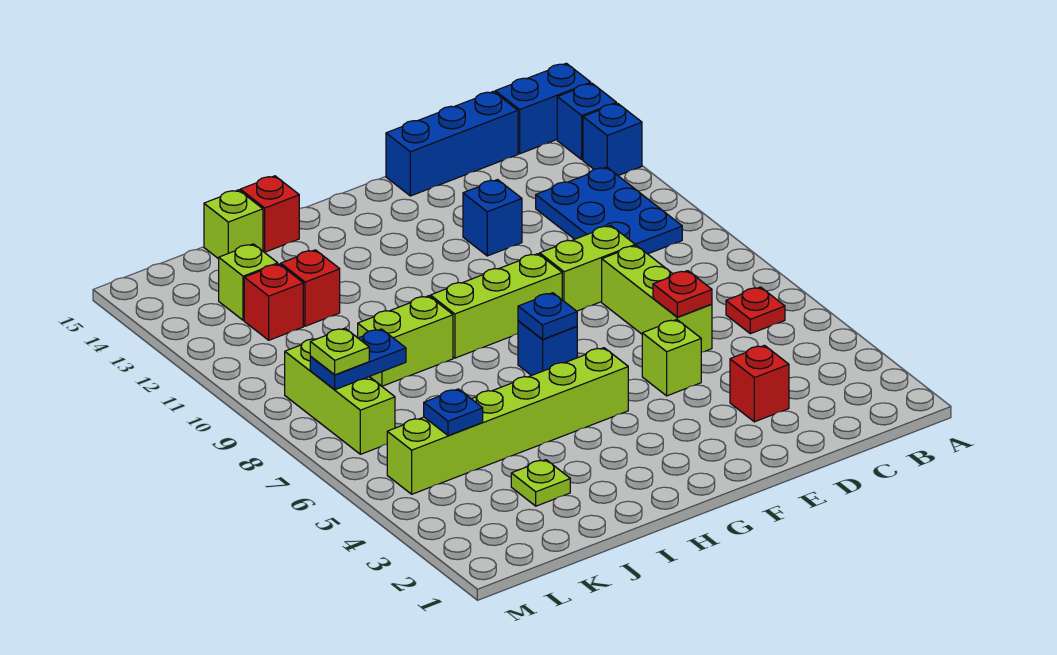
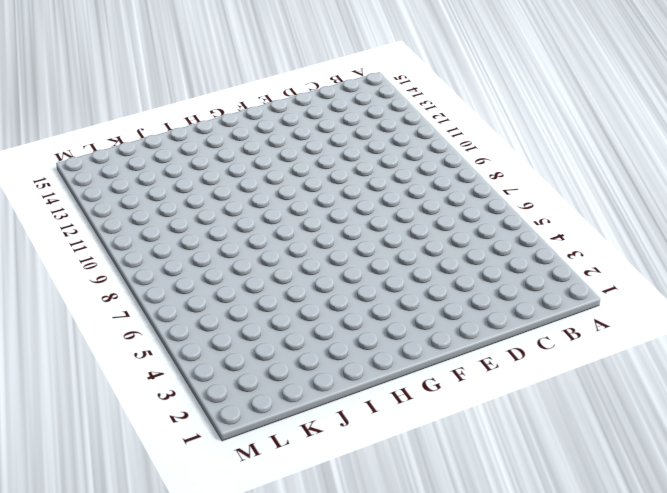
none -> blue 1x1 brick [583,103,642,176]
none -> blue 1x1 brick [557,83,616,160]
none -> blue 1x2 brick [495,63,591,154]

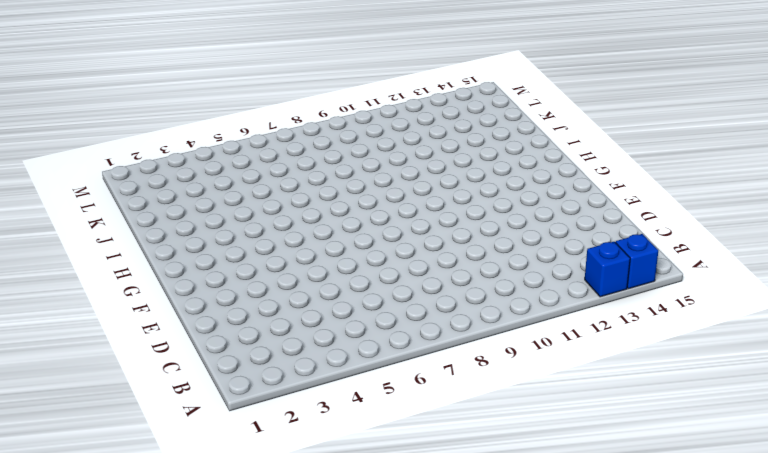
none -> blue 1x2 brick [495,63,591,154]
none -> red 1x1 plate [726,287,785,334]
none -> blue 2x3 plate [536,167,682,254]

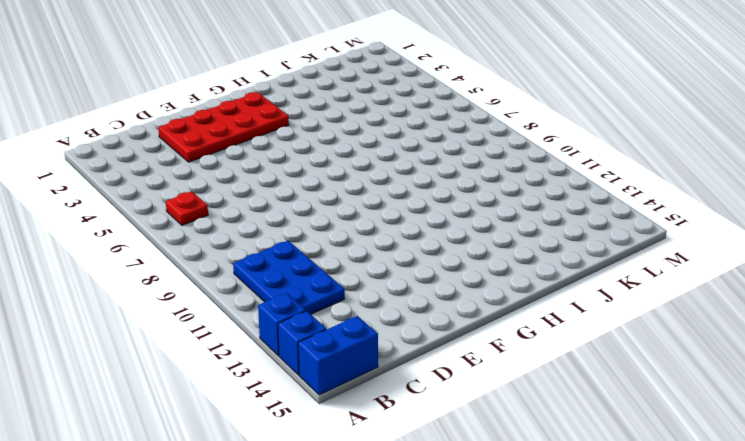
red 2x4 plate [158,92,289,162] -> red 1x1 brick [730,345,789,422]
none -> blue 1x3 brick [386,91,518,196]
none -> lime 1x3 brick [602,245,712,352]
none -> lime 1x2 brick [540,226,635,311]

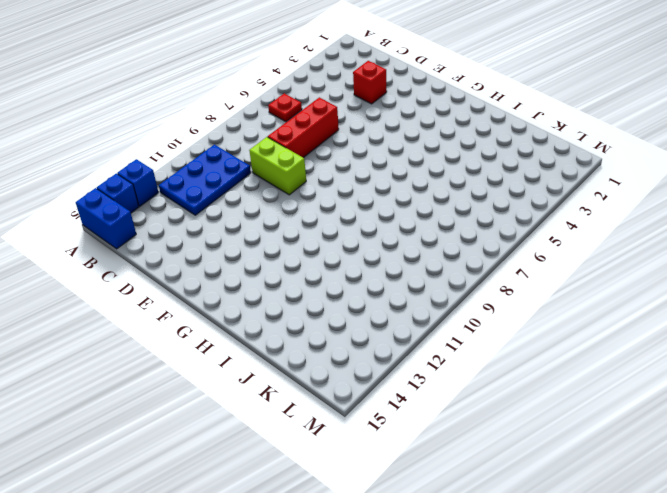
red 1x3 brick [268,97,339,158] -> lime 1x3 brick [602,245,712,352]
none -> blue 1x3 brick [386,91,518,196]
none -> lime 1x1 brick [642,320,701,396]
none -> blue 1x1 brick [463,180,522,256]

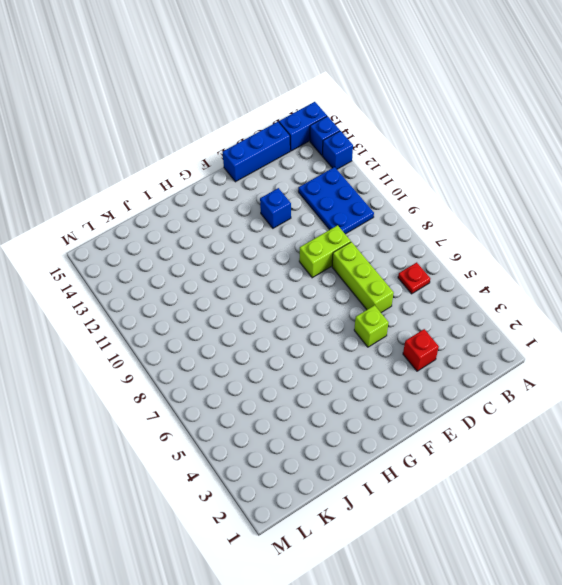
none -> lime 1x3 brick [430,254,562,358]
none -> lime 1x6 brick [387,348,628,494]
none -> blue 1x1 brick [518,321,577,376]

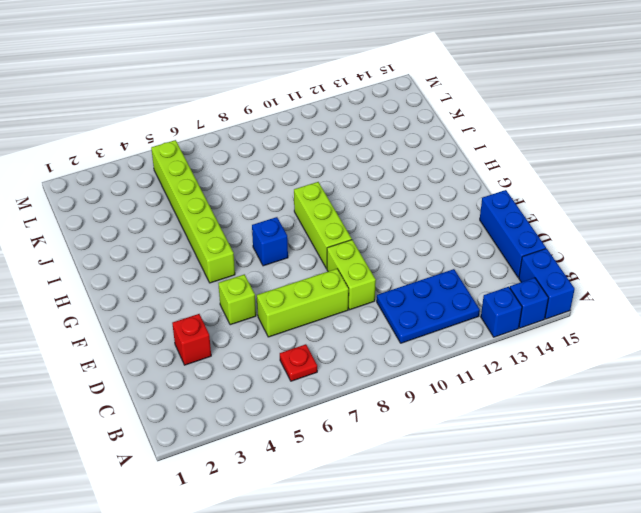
none -> blue 1x1 brick [463,180,522,256]
none -> lime 1x2 brick [358,296,453,386]
none -> red 1x1 brick [240,176,299,252]

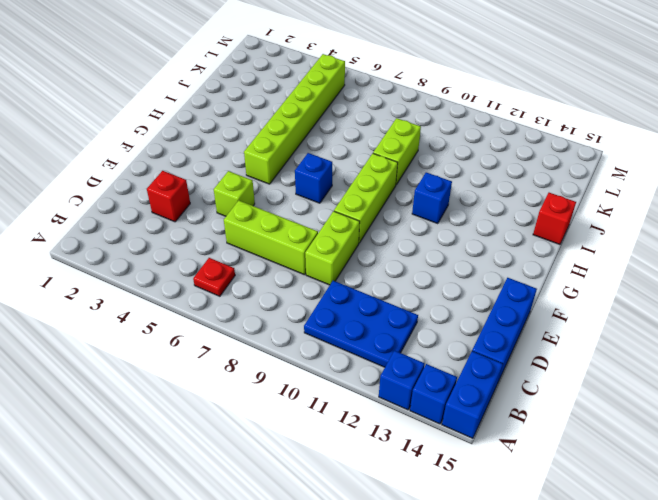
blue 1x1 brick [412,172,452,224] -> blue 1x1 brick moved to [463,180,522,256]
none -> lime 1x1 plate [511,460,570,506]
none -> red 1x1 brick [281,250,340,326]
none -> lime 1x1 brick [204,190,263,259]

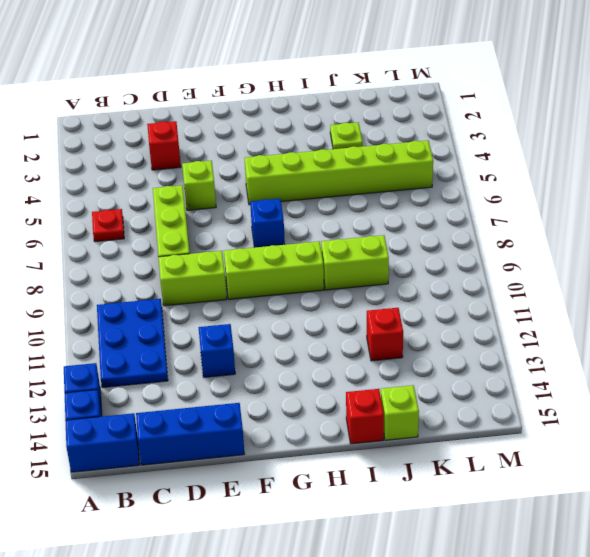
none -> red 1x1 brick [244,264,303,340]
none -> lime 1x1 brick [219,244,278,320]
none -> lime 1x3 brick [285,339,395,454]

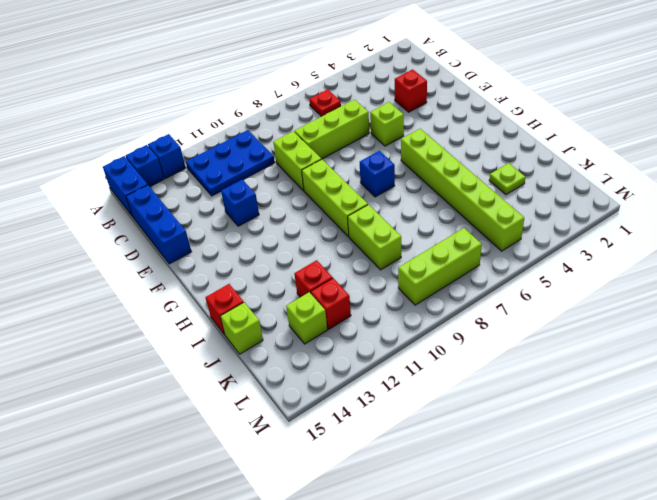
none -> red 1x1 plate [653,271,712,317]
none -> blue 1x1 plate [518,293,577,339]
none -> blue 1x1 plate [424,389,483,436]

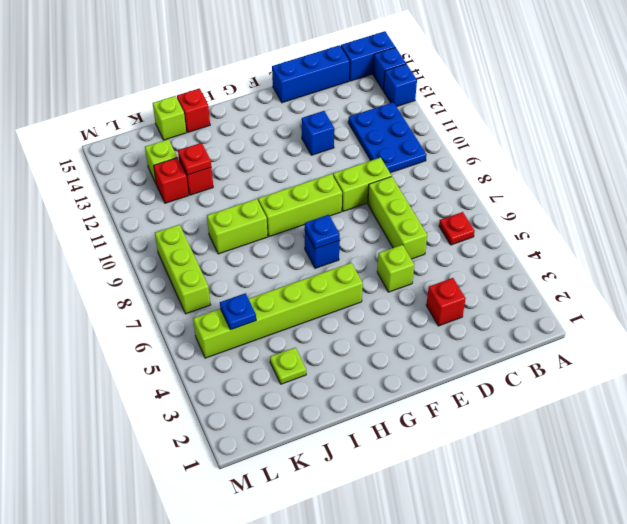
red 1x1 plate [178,143,211,175] -> red 1x1 plate moved to [653,271,712,317]
none -> blue 1x2 plate [310,329,406,390]
none -> lime 1x1 plate [310,328,369,375]

